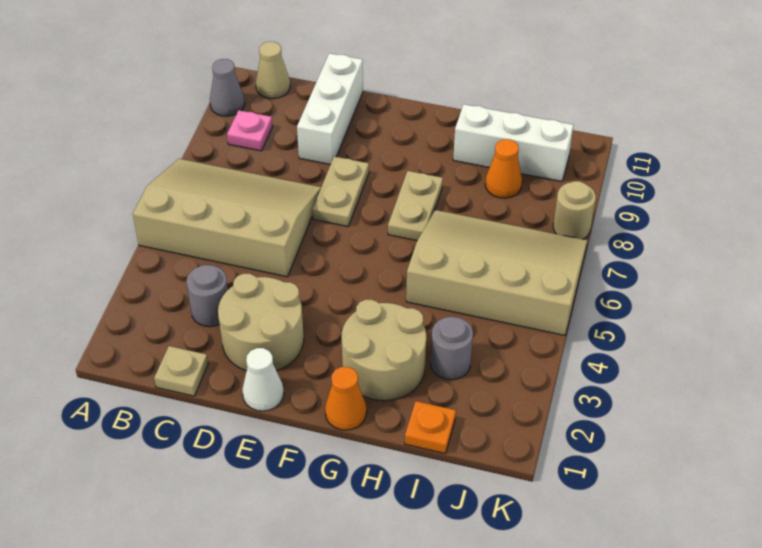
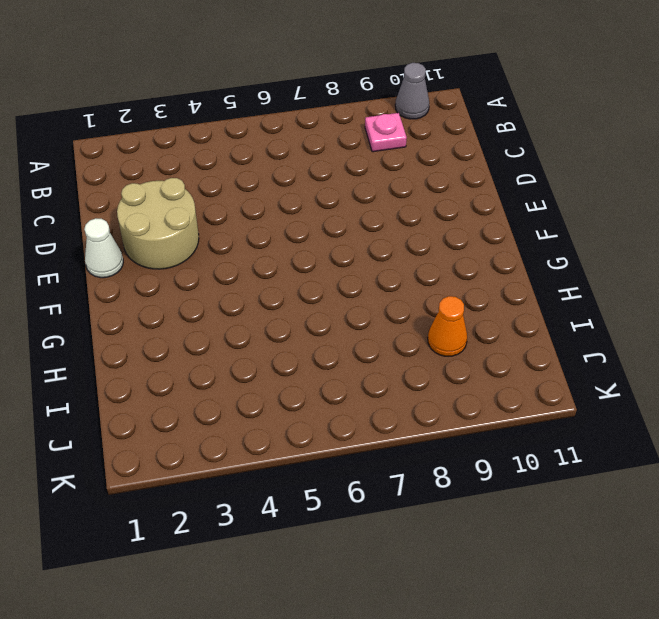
none -> tan 3x4 slope [133,159,321,277]
none -> tan 1x1 cone [256,42,290,99]
none -> tan 1x1 plate [154,346,208,396]

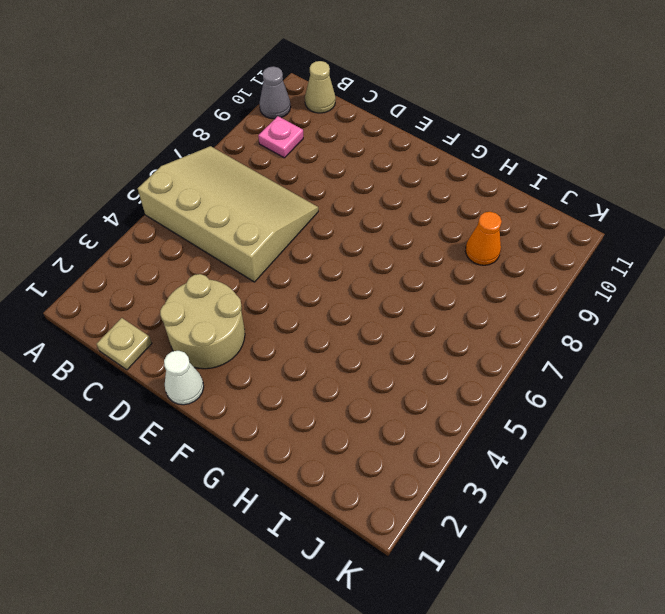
none -> grey 1x1 round brick [186,265,228,327]
none -> white 1x3 brick [297,53,363,165]
none -> tan 1x2 plate [312,157,369,227]

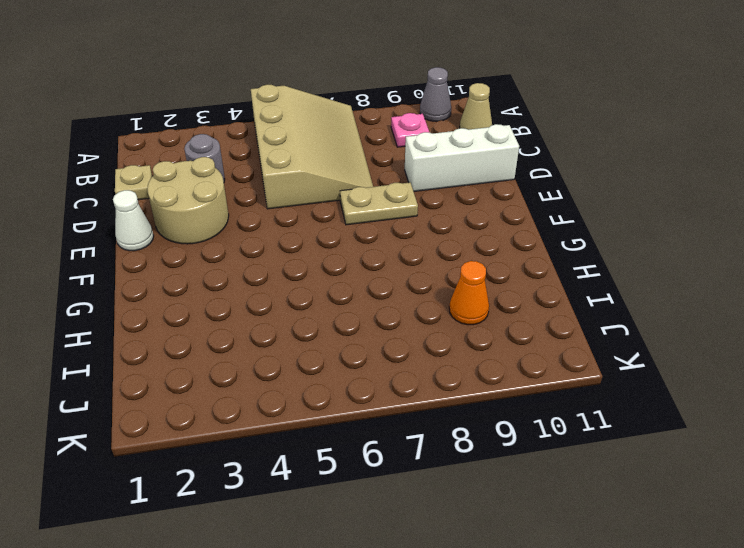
none -> orange 1x1 cone [325,367,367,430]
none -> tan 2x2 round brick [342,300,426,401]
none -> tan 1x2 plate [388,171,443,241]

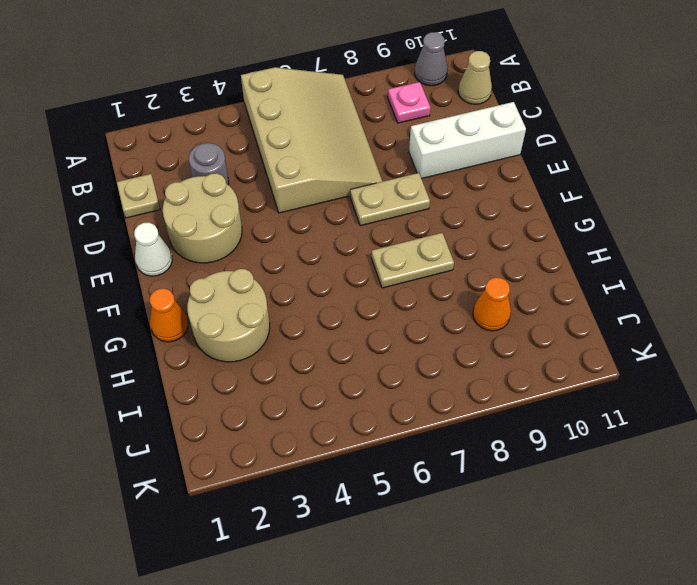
none -> tan 3x4 slope [406,210,587,335]
none -> white 1x3 brick [453,104,573,181]
none -> orange 1x1 plate [405,401,456,453]

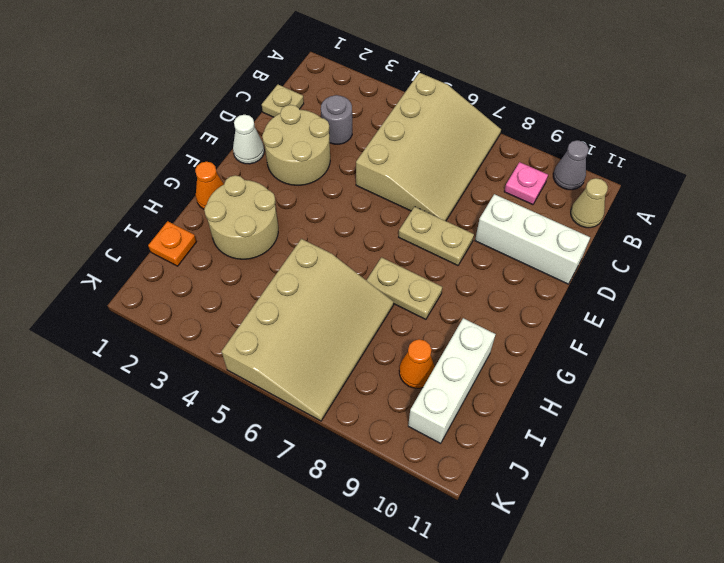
none -> grey 1x1 round brick [431,317,473,380]
none -> tan 1x1 round brick [553,181,596,239]

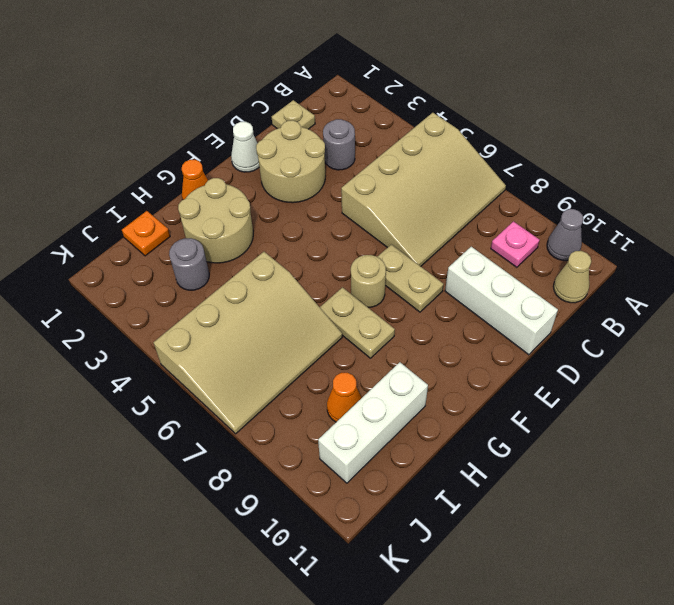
tan 1x1 round brick [351,255,386,307] -> tan 1x1 round brick moved to [553,181,596,239]

